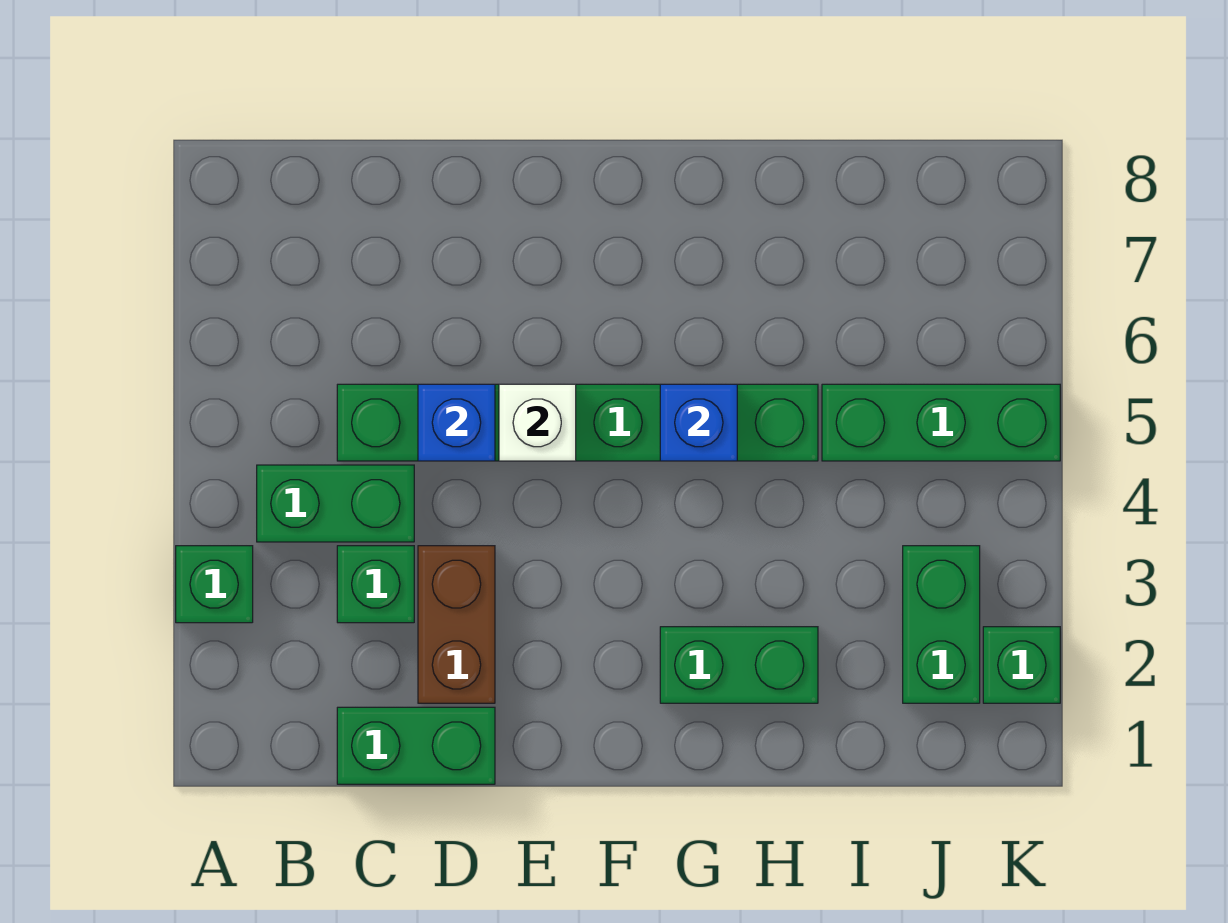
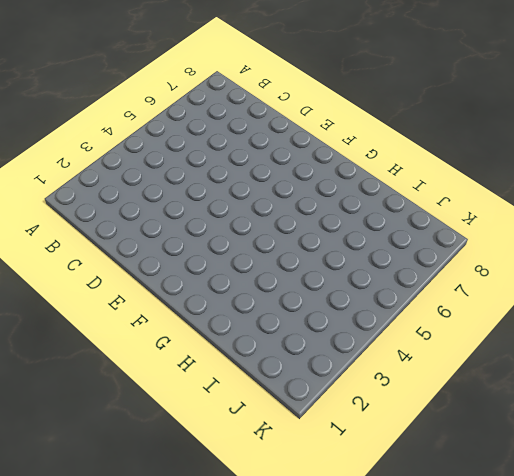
none -> green 1x1 brick [176,546,253,623]
none -> green 1x2 brick [257,465,414,542]
none -> green 1x2 brick [337,707,495,784]

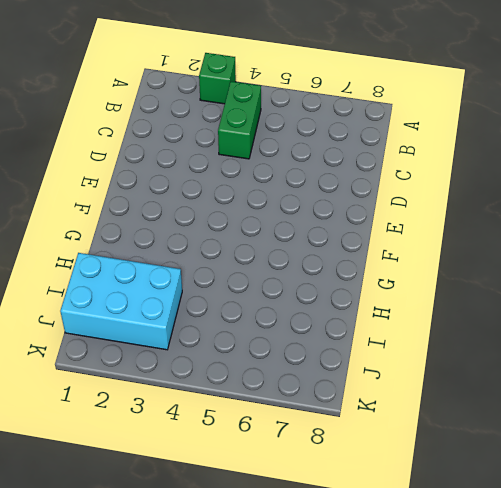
cyan 2x3 brick [60,253,182,350] -> green 1x2 brick [903,546,980,703]
none -> green 1x2 brick [337,707,495,784]
none -> green 1x1 brick [337,546,414,623]
none -> green 1x6 brick [337,384,818,461]

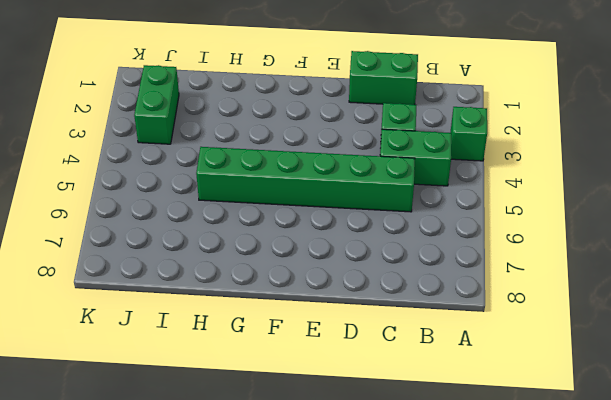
none -> brown 1x2 brick [418,546,495,703]
none -> green 1x2 brick [660,627,818,703]
none -> green 1x3 brick [822,384,1060,461]

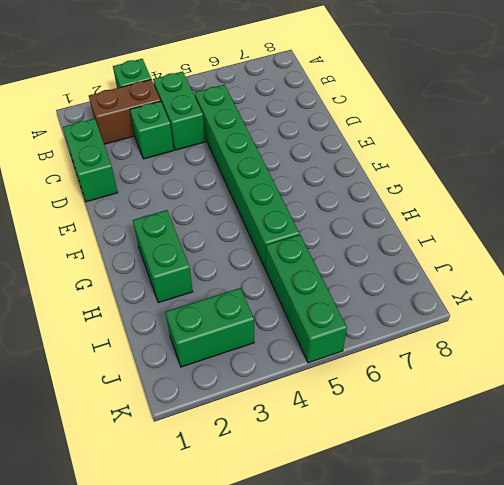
brown 1x2 brick [89,79,160,144] -> brown 1x2 brick moved to [418,546,495,703]
none -> green 1x1 brick [983,627,1060,703]
none -> blue 1x1 brick [418,384,495,461]
none -> white 1x1 brick [499,384,576,461]

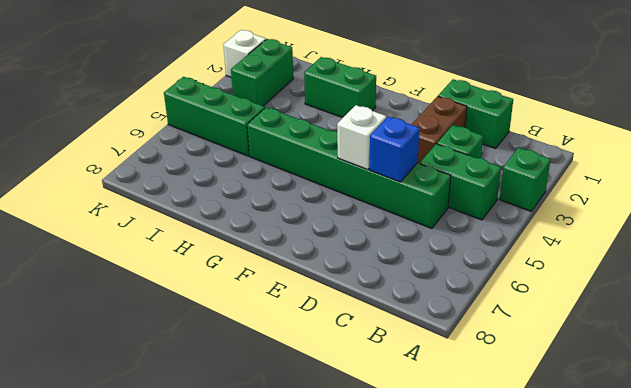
white 1x1 brick [223,30,266,77] -> green 1x1 brick [983,627,1060,703]
none -> blue 1x1 brick [660,384,737,461]

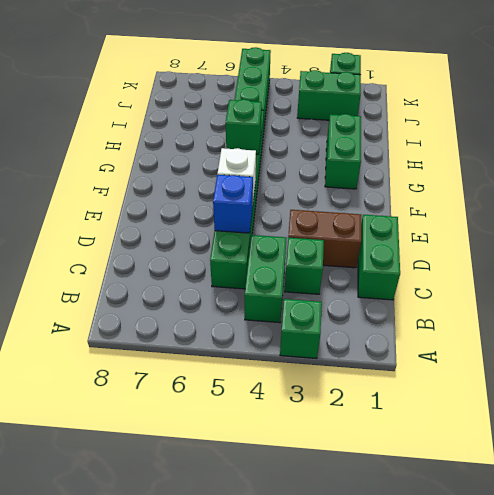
green 1x1 brick [226,99,262,155] -> blue 1x1 brick [660,384,737,461]

